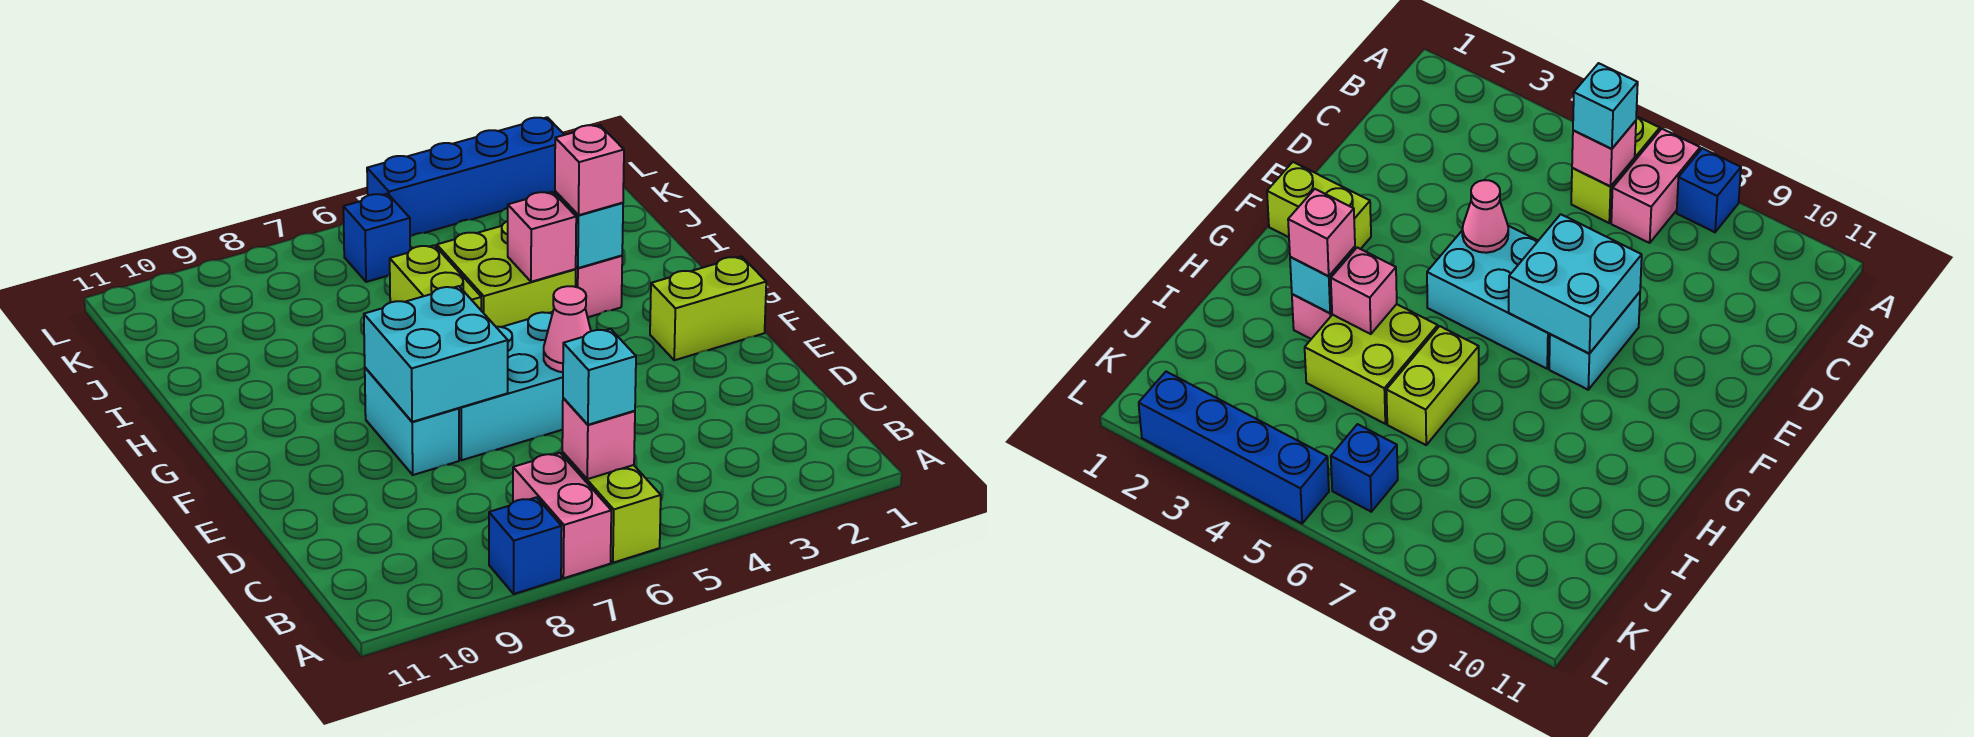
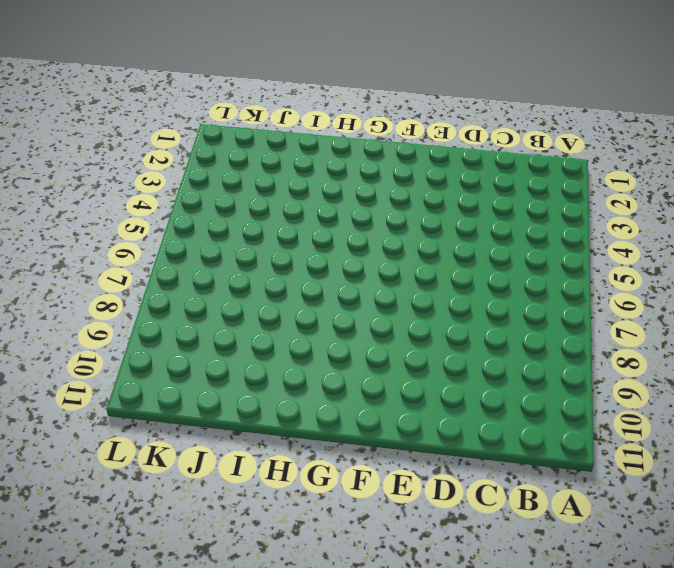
none -> lime 1x2 brick [562,452,661,563]
none -> pink 1x2 brick [513,453,611,578]
none -> blue 1x1 brick [489,497,562,594]

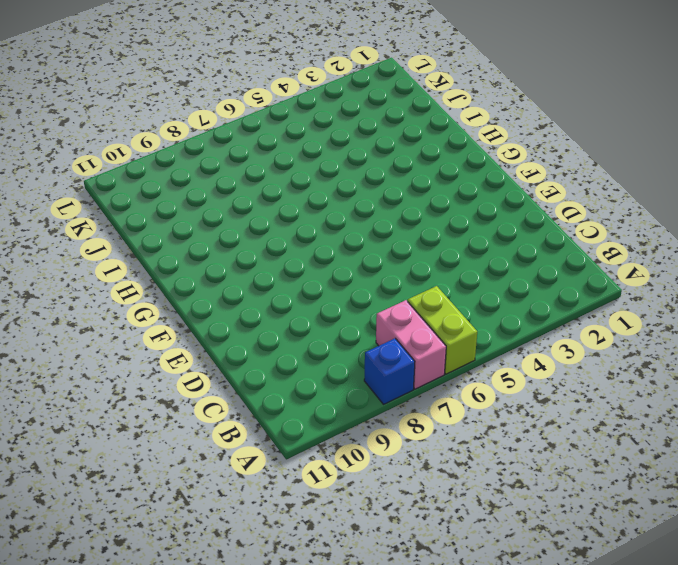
none -> cyan 2x3 brick [459,312,563,460]
none -> cyan 1x2 brick [365,368,459,475]
none -> lime 1x2 brick [650,256,766,360]

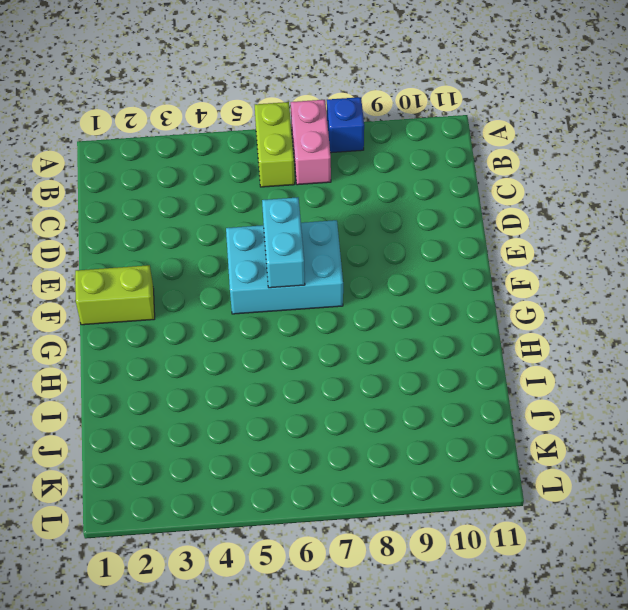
cyan 1x2 brick [262,197,305,288] -> cyan 1x2 brick moved to [365,368,459,475]
none -> pink 1x1 brick [575,256,622,317]
none -> lime 2x2 brick [437,221,576,327]
none -> lime 1x2 brick [390,245,481,310]

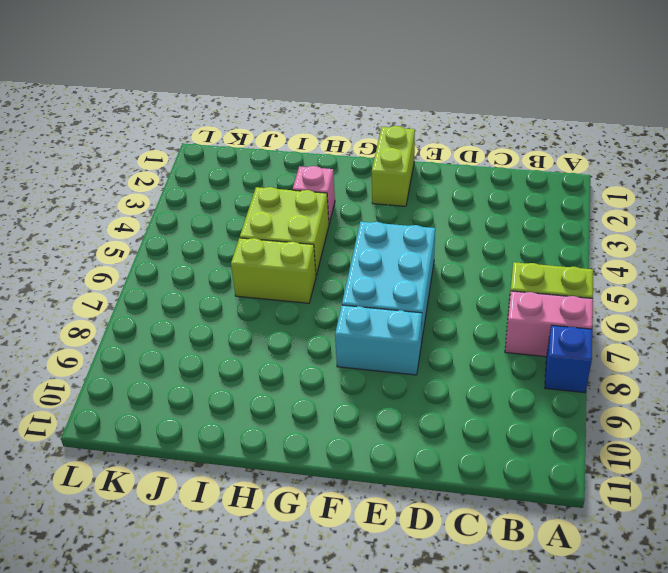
none -> blue 1x1 brick [343,194,410,282]
none -> blue 1x4 brick [367,117,564,237]
none -> pink 1x1 brick [562,398,635,479]

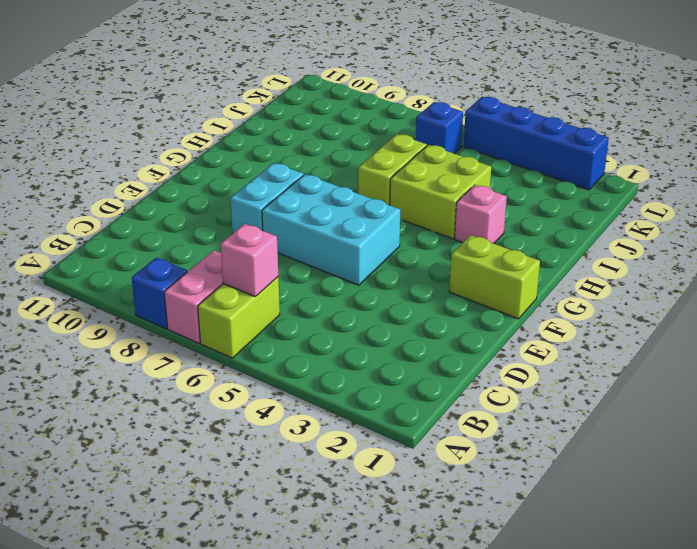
none -> pink 1x1 cone [544,286,591,372]
none -> cyan 2x2 brick [364,286,508,422]
none -> cyan 1x1 brick [555,191,623,268]

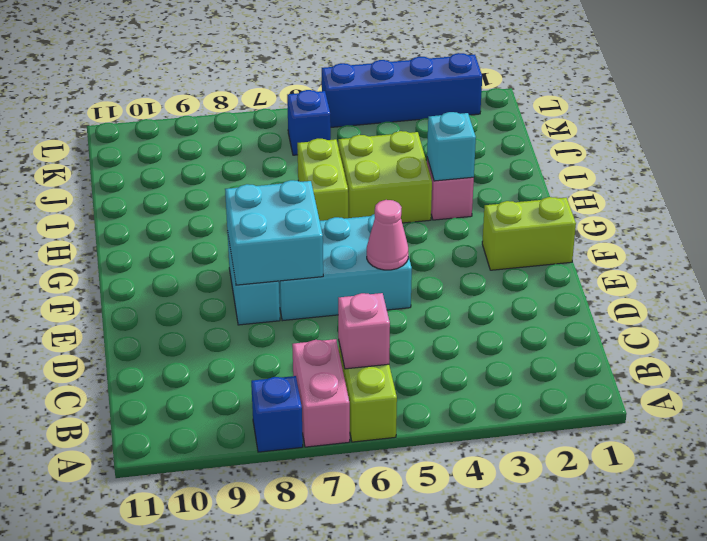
none -> pink 1x1 brick [508,192,576,282]
none -> cyan 1x1 brick [563,329,636,425]
none -> pink 1x1 brick [555,125,624,215]

